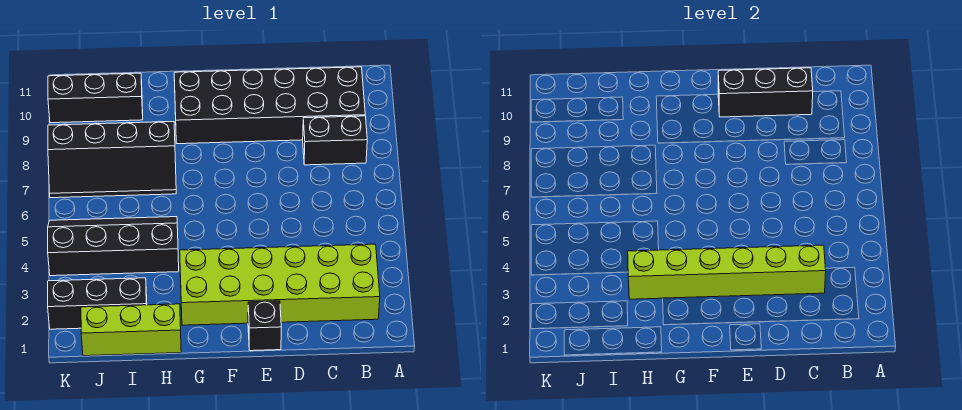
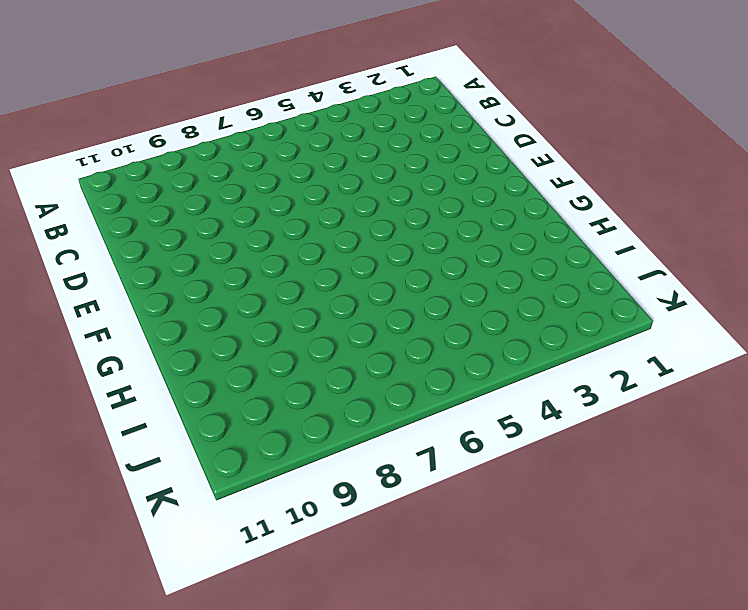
none -> lime 2x6 brick [180,244,380,325]
none -> black 1x2 brick [303,116,367,165]

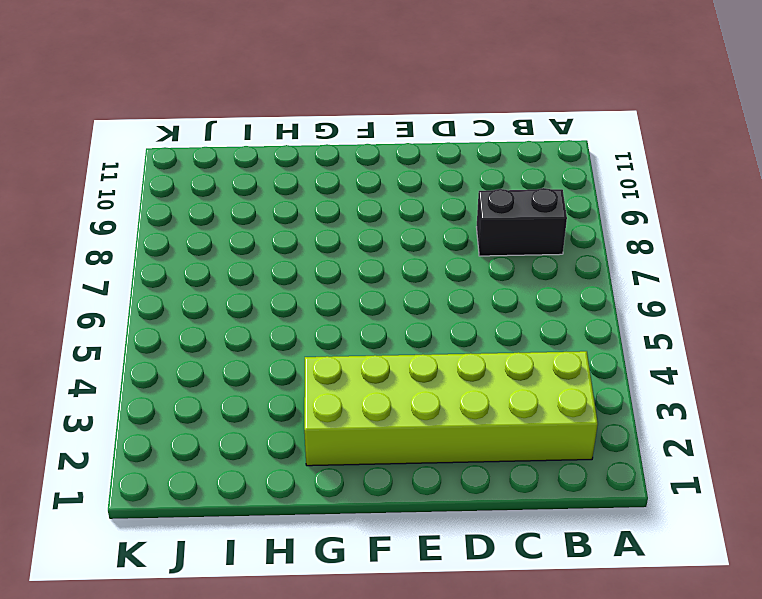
none -> black 2x6 brick [174,67,365,144]
none -> black 1x1 brick [248,301,281,351]

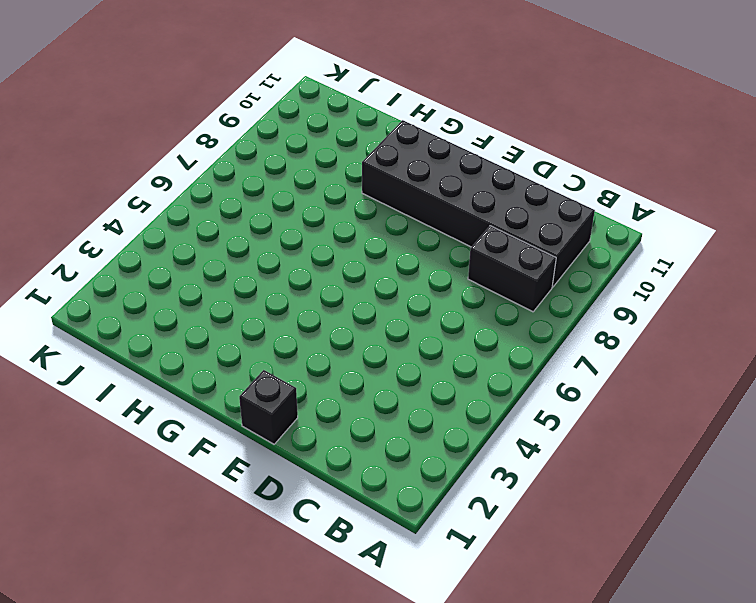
none -> lime 2x6 brick [180,244,380,325]
none -> lime 1x3 brick [81,304,181,356]

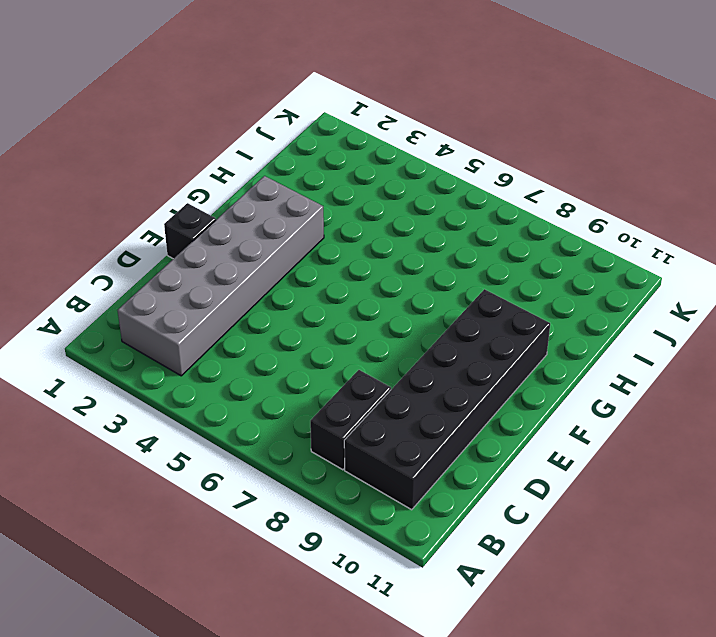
grey 2x6 brick [117,176,324,376] -> lime 2x6 brick [180,244,380,325]
none -> lime 1x3 brick [81,304,181,356]
none -> black 2x4 slope [48,217,179,276]

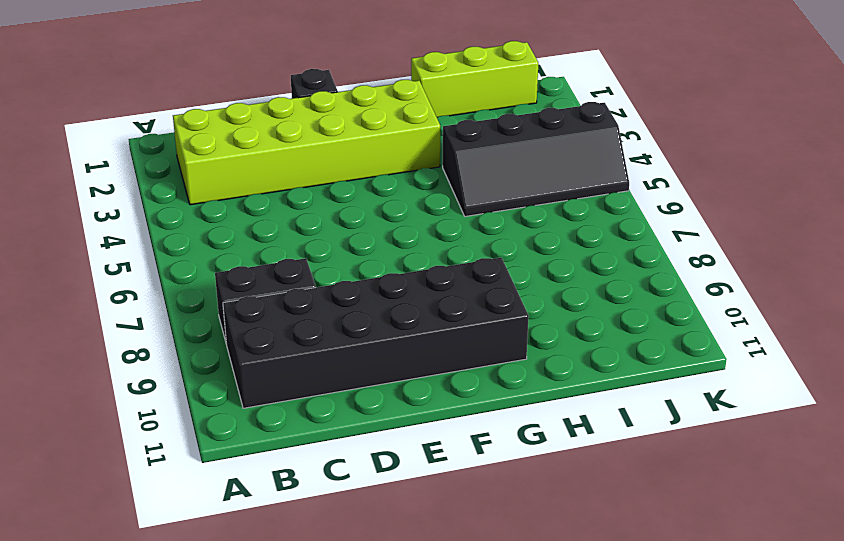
none -> black 2x4 slope [48,122,176,198]
none -> black 1x3 brick [48,278,147,329]

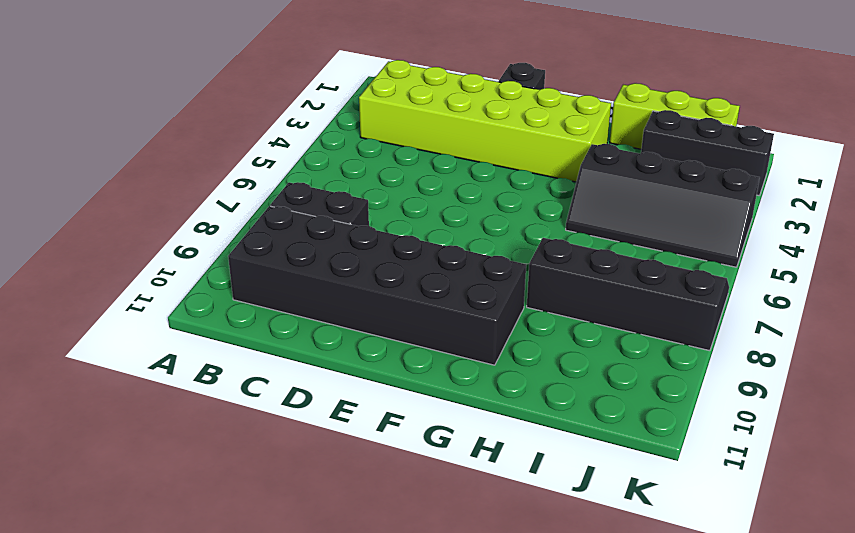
none -> black 1x3 brick [48,73,143,123]
none -> lime 1x6 brick [628,245,826,299]

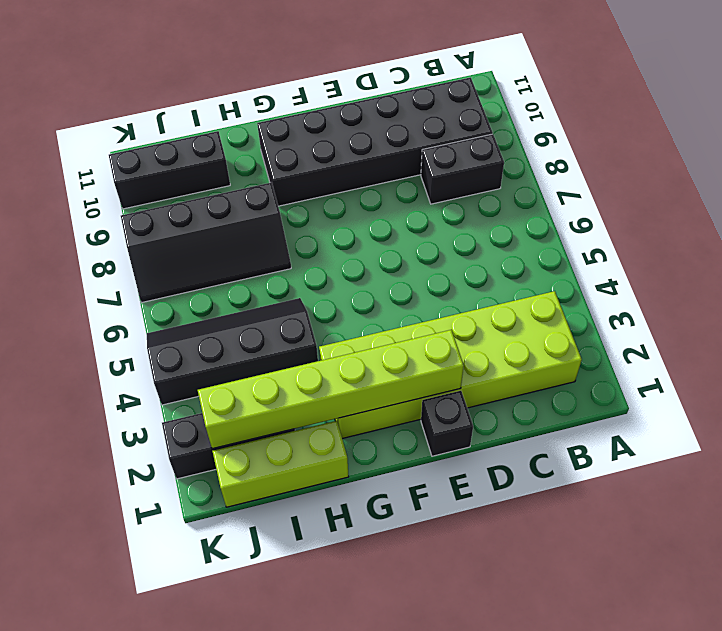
lime 1x6 brick [198,330,464,449] -> lime 1x6 brick moved to [628,245,826,299]
none -> black 1x3 brick [718,68,813,117]

